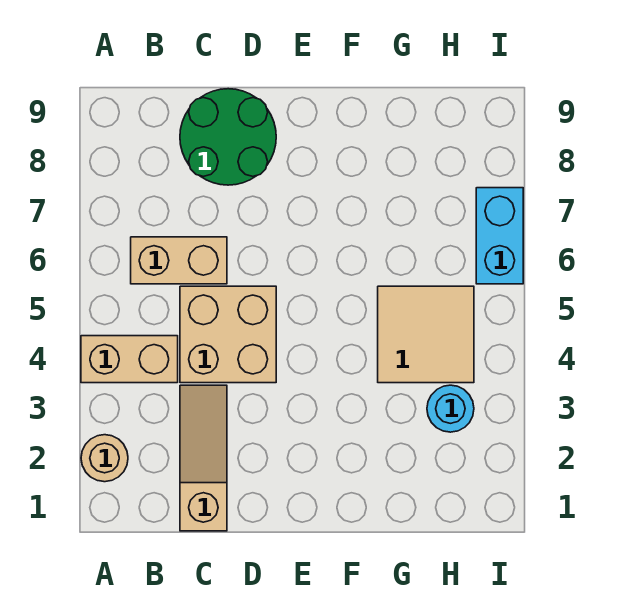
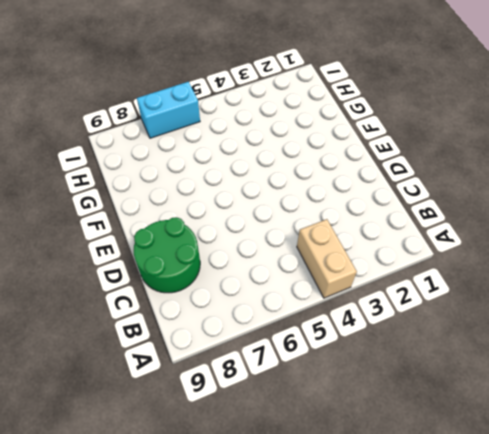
none -> tan 1x1 round brick [81,435,128,482]
none -> tan 1x2 brick [131,237,227,284]

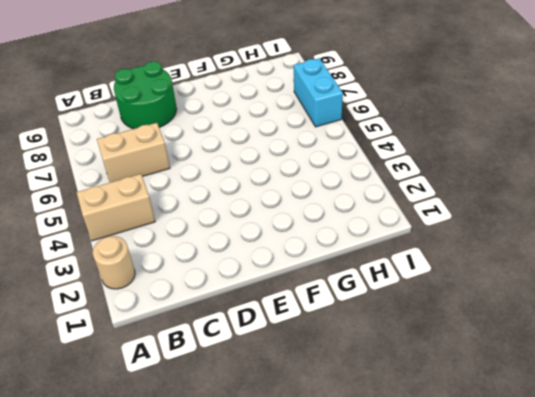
none -> tan 1x3 slope [180,385,227,531]
none -> tan 2x2 brick [180,286,276,383]

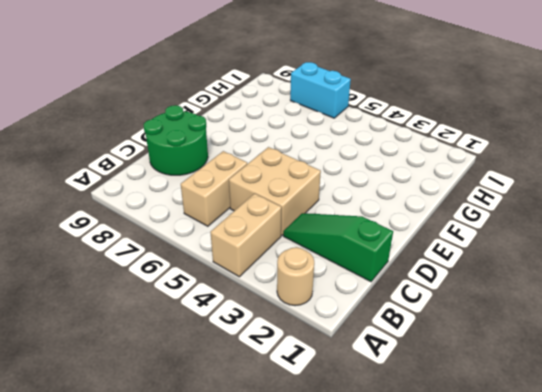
green 1x3 slope [283,213,393,282] -> tan 1x3 slope [180,385,227,531]
none -> tan 2x2 tile [378,286,474,383]
none -> cyan 1x1 round brick [427,385,474,432]

